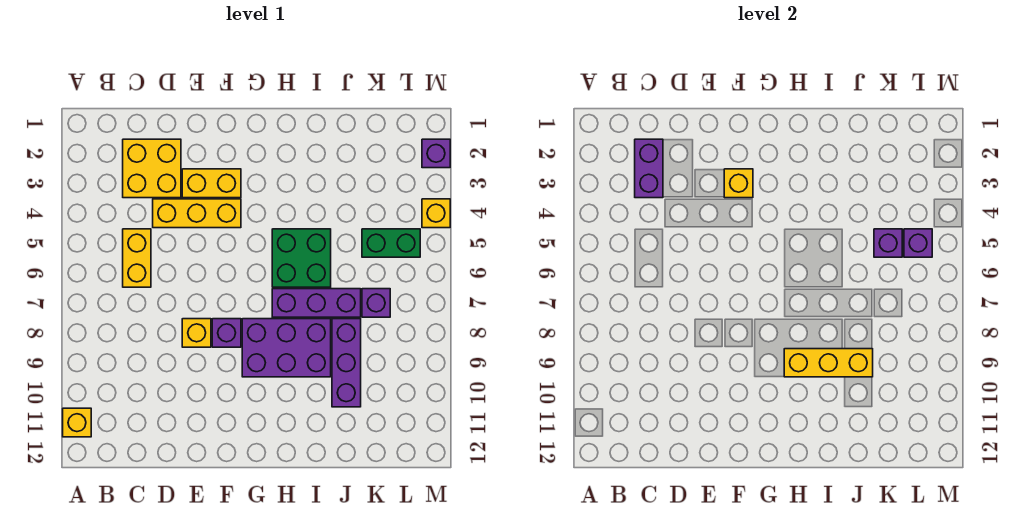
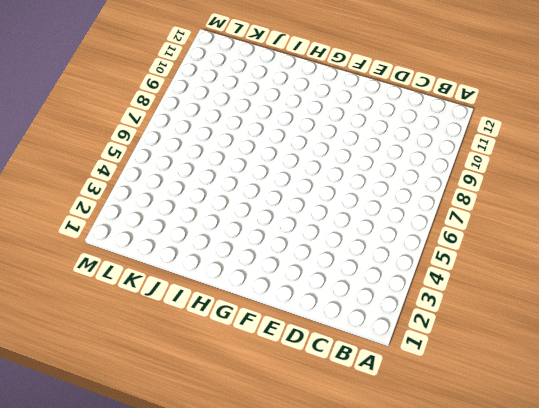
none -> yellow 1x1 brick [63,408,91,437]
none -> yellow 2x2 brick [123,139,181,198]
none -> yellow 1x2 brick [123,229,151,287]

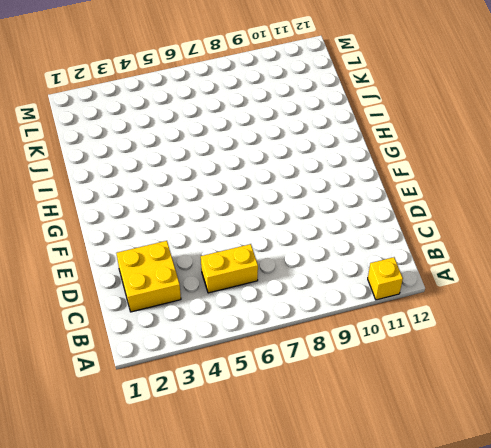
none -> yellow 1x3 brick [153,199,241,228]
none -> yellow 1x2 brick [182,169,241,198]
none -> yellow 1x1 brick [182,319,211,347]

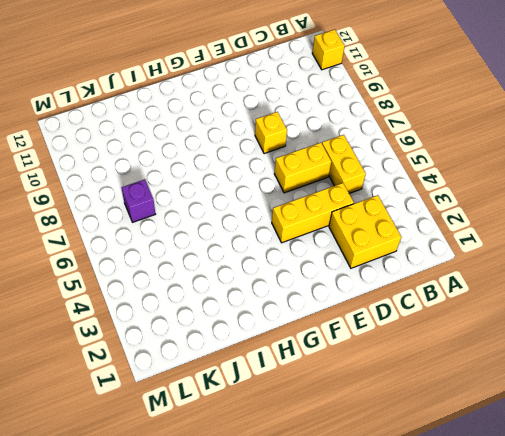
yellow 1x2 brick [274,143,331,193] -> yellow 1x2 brick moved to [182,169,241,198]
none -> purple 1x1 brick [212,319,241,347]
none -> purple 2x3 brick [242,319,331,377]
none -> green 2x2 brick [272,229,331,287]

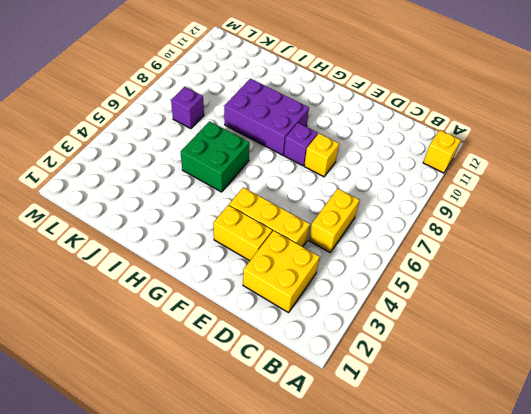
none -> purple 1x3 brick [272,289,361,317]
none -> purple 1x3 brick [332,319,361,407]
none -> green 1x2 brick [362,229,420,257]

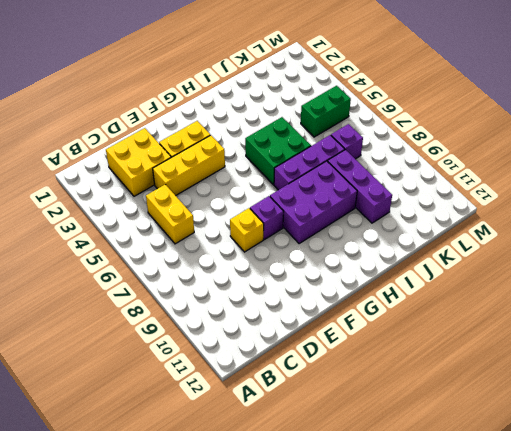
none -> yellow 1x1 brick [63,408,91,437]
none -> purple 1x1 brick [422,139,450,168]
none -> yellow 1x1 brick [422,199,450,228]

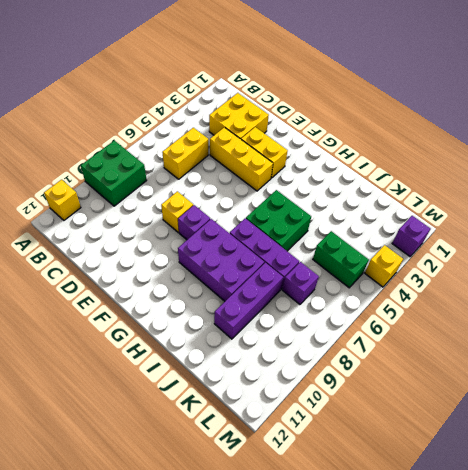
green 2x2 brick [81,141,147,206] -> none
none -> purple 1x2 brick [635,139,663,198]
none -> yellow 1x1 brick [724,169,753,198]
none -> yellow 1x3 brick [784,349,873,377]

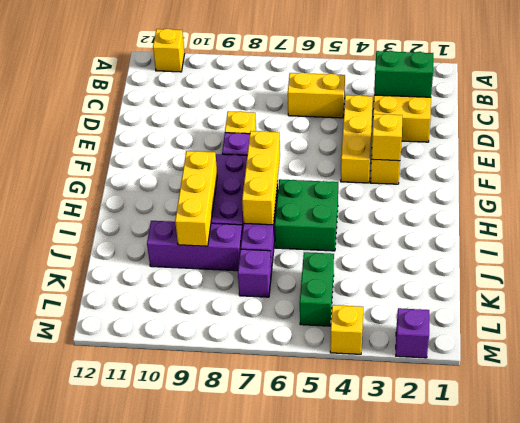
green 1x2 brick [374,51,433,97] -> purple 1x2 brick [635,139,663,198]
yellow 1x3 brick [242,131,280,225] -> none
none -> purple 1x1 brick [874,229,902,257]
none -> purple 1x1 brick [904,229,932,257]

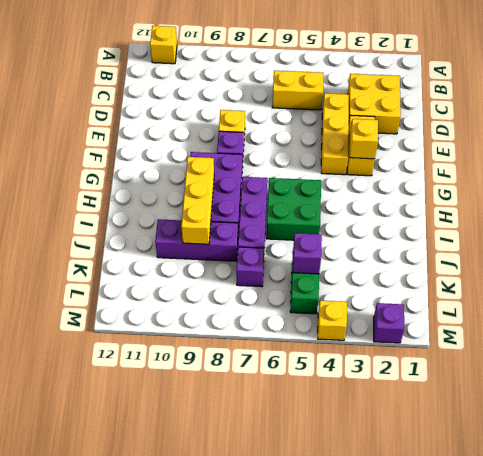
none -> purple 1x2 brick [635,139,663,198]
none -> purple 1x1 brick [904,229,932,257]

